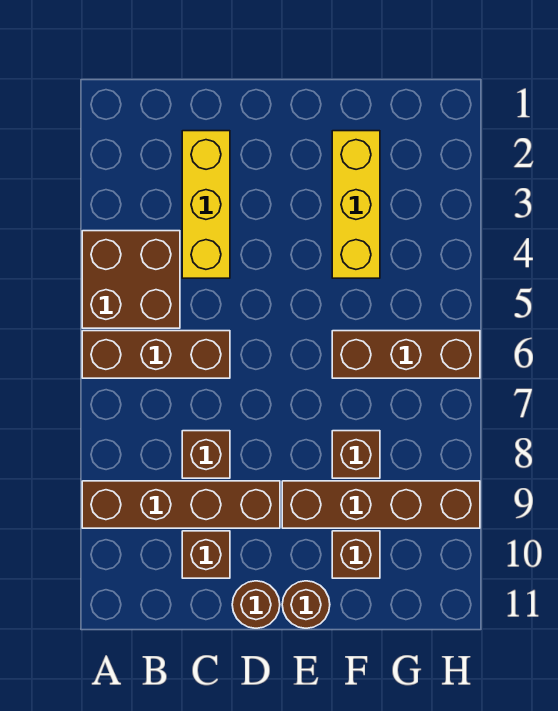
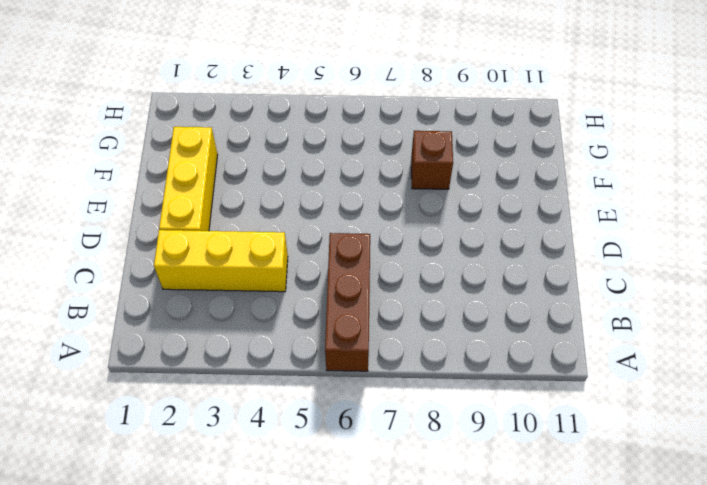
yellow 1x3 brick [159,127,218,231] -> yellow 1x3 brick turned to [332,131,380,278]
none -> brown 2x2 brick [82,231,180,328]
none -> brown 1x4 brick [82,481,280,528]
none -> brown 1x1 brick [182,431,230,478]

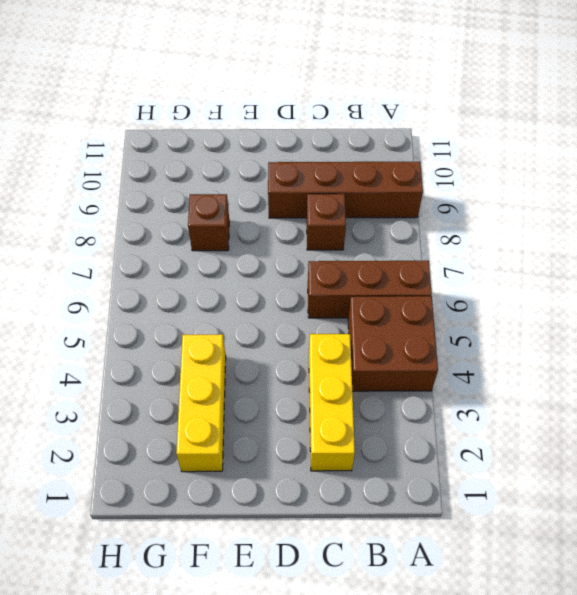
none -> brown 1x1 brick [182,531,230,578]
none -> brown 1x1 round brick [232,581,280,628]
none -> brown 1x4 brick [282,481,480,528]

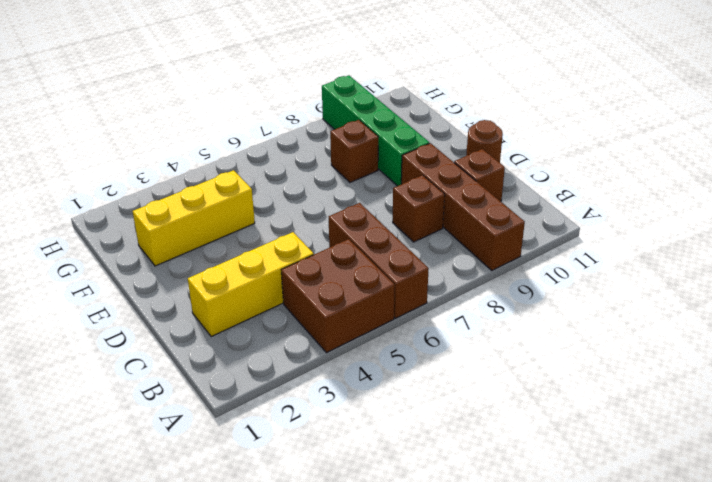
green 1x4 brick [322,75,429,186] -> brown 1x4 brick [282,481,480,528]
none -> brown 1x1 round brick [282,581,330,628]
none -> brown 1x3 brick [332,331,480,378]
none -> brown 1x1 brick [332,531,380,578]

